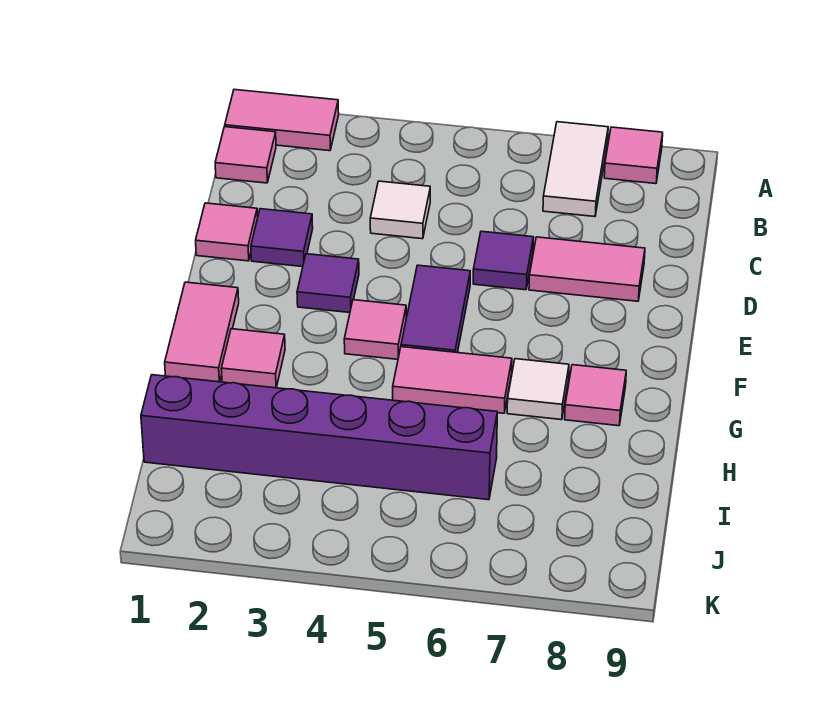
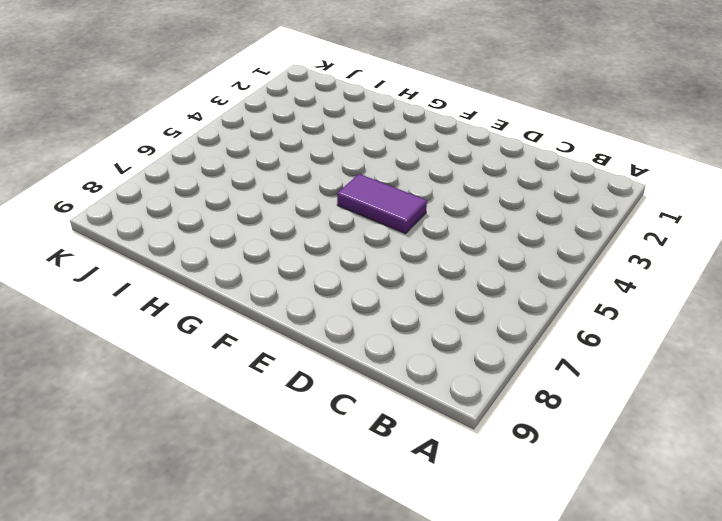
none -> pink 1x2 tile [225,90,339,151]
none -> white 1x2 tile [543,122,608,217]
none -> pink 1x1 tile [604,127,663,184]

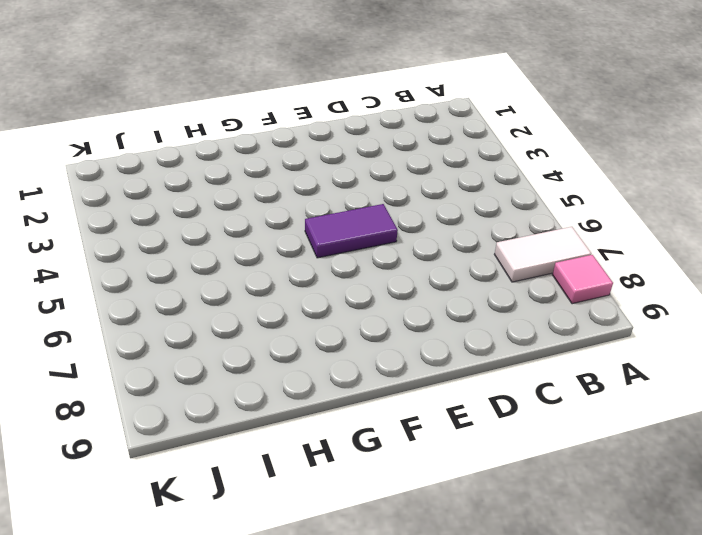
none -> pink 1x2 tile [225,90,339,151]
none -> pink 1x1 tile [215,127,276,183]
none -> white 1x1 tile [370,181,430,239]

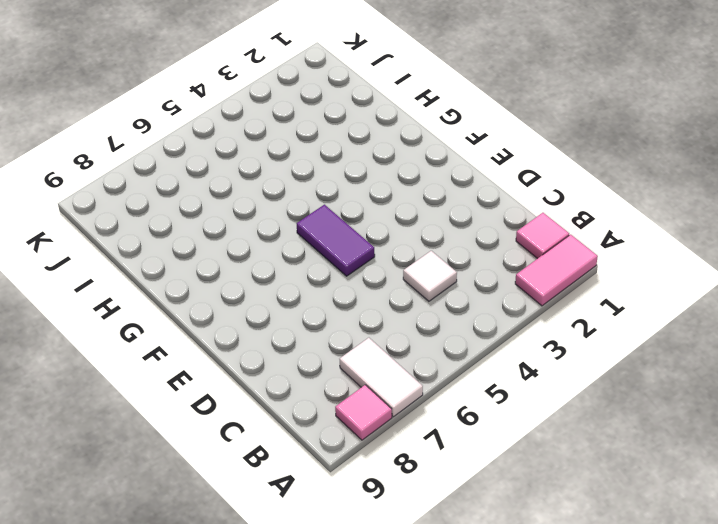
none -> pink 1x1 tile [196,203,258,261]
none -> purple 1x1 tile [251,209,313,267]
none -> purple 1x1 tile [473,231,534,290]

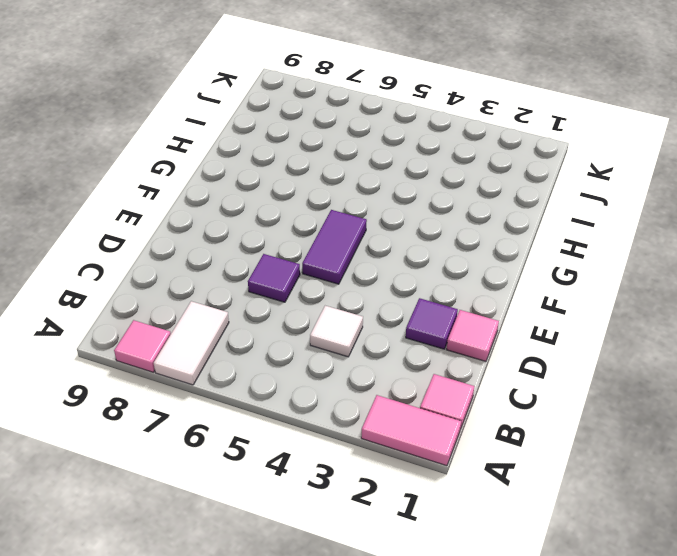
none -> pink 1x2 tile [529,237,645,301]
none -> purple 1x1 tile [297,254,359,313]
none -> pink 1x2 tile [165,282,239,382]

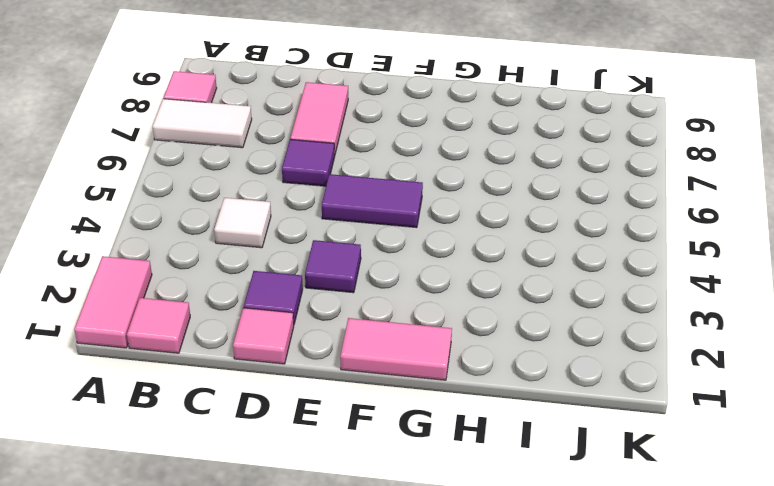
none -> pink 1x1 tile [344,300,406,359]
none -> pink 1x1 tile [221,329,285,388]
none -> pink 1x2 tile [393,347,512,413]

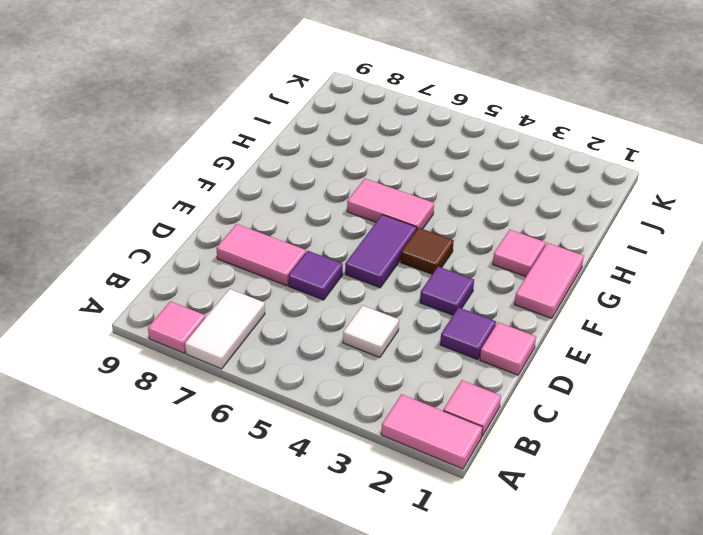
brown 1x1 tile [401,228,454,274] -> pink 1x1 tile [344,300,406,359]
none -> white 1x1 tile [507,359,569,420]
none -> pink 1x1 tile [565,365,626,426]
none -> purple 1x6 brick [141,375,497,500]

